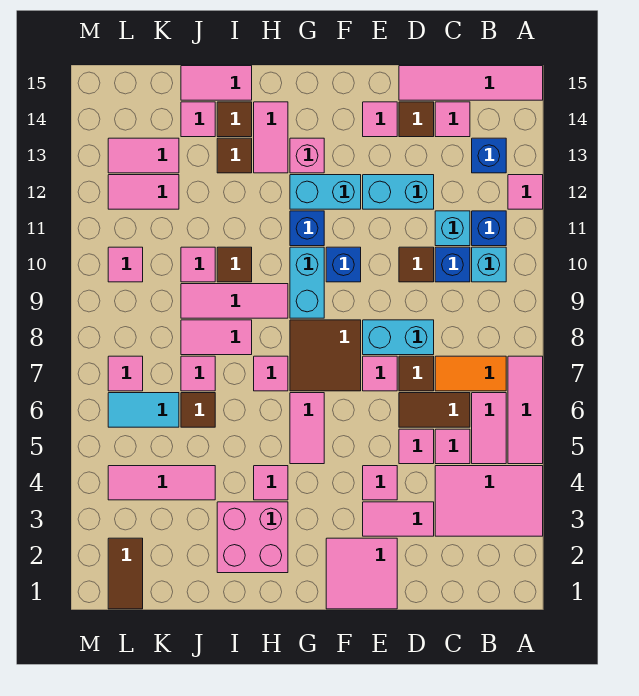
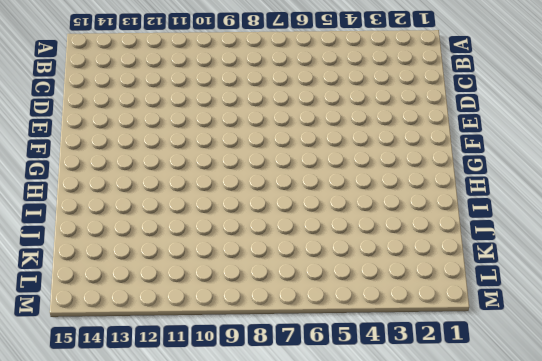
none -> pink 2x3 tile [435,466,543,536]
none -> pink 1x3 tile [508,356,543,464]
none -> pink 1x1 tile [508,175,543,209]
none -> pink 1x4 tile [399,66,543,100]

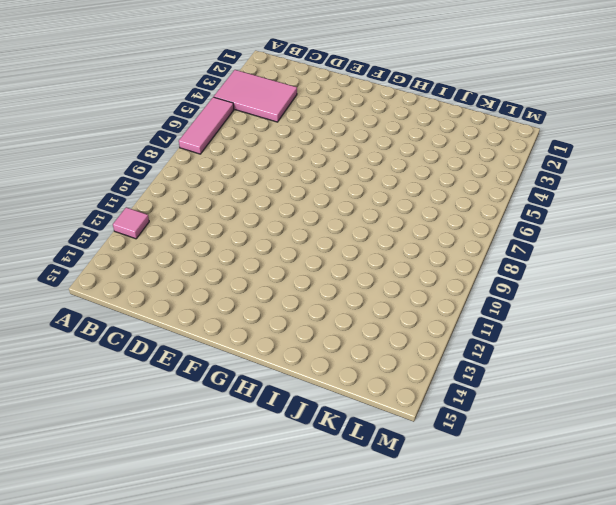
none -> pink 1x4 tile [399,66,543,100]
none -> pink 1x2 tile [472,393,506,464]
none -> orange 1x2 tile [435,356,506,391]
none -> cyan 1x1 brick [472,247,506,282]

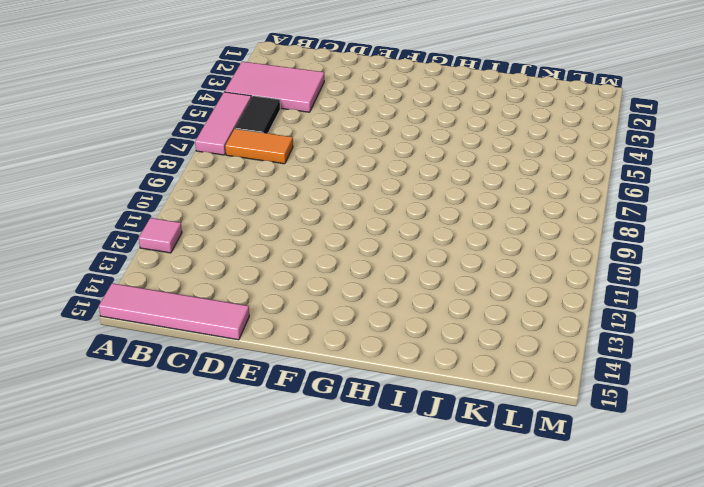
black 1x2 tile [235,96,280,133] -> pink 1x2 tile [472,393,506,464]
none -> cyan 1x1 brick [472,247,506,282]
none -> blue 1x1 brick [472,211,506,246]
none -> blue 1x1 brick [472,138,506,173]
none -> pink 1x1 tile [435,429,470,464]

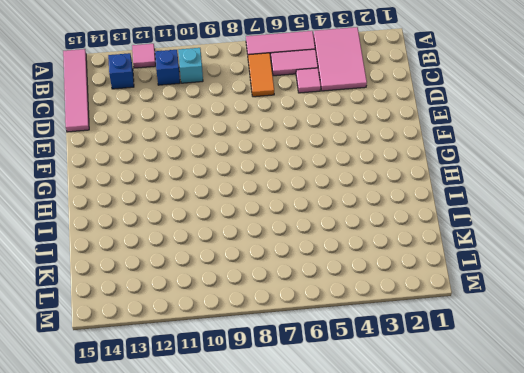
none -> brown 1x2 tile [399,393,470,427]
none -> blue 1x1 brick [435,247,470,282]
none -> cyan 1x1 brick [435,211,470,246]
none -> pink 1x1 tile [435,102,470,137]

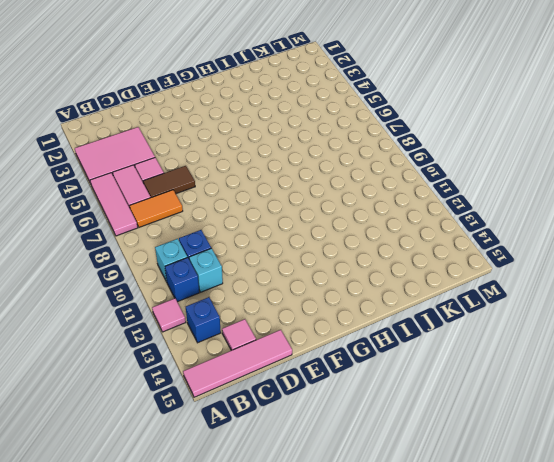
none -> pink 1x2 tile [363,502,434,536]
none -> pink 1x1 tile [399,429,434,464]
none -> brown 1x1 tile [399,356,434,391]
none -> cyan 1x2 brick [363,320,434,355]

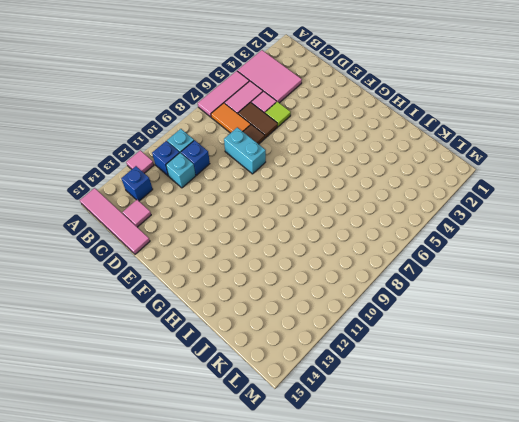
lime 1x1 tile [265,102,291,126] -> pink 1x1 tile [399,429,434,464]
none -> pink 1x2 tile [363,502,434,536]
none -> brown 1x1 tile [399,247,434,282]
none -> cyan 1x2 brick [363,175,434,209]
none -> brown 1x1 tile [399,102,434,137]

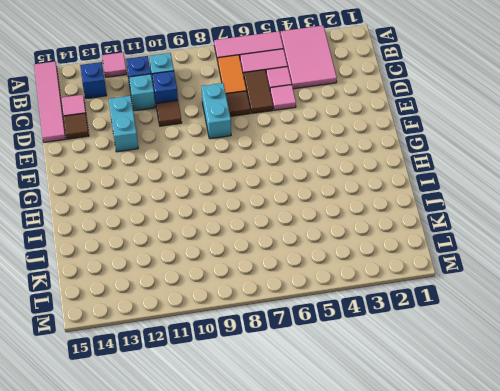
none -> pink 1x2 tile [363,502,434,536]
none -> pink 2x2 tile [326,538,397,609]
none -> pink 1x1 tile [363,466,397,500]
none -> pink 1x1 tile [363,356,397,391]

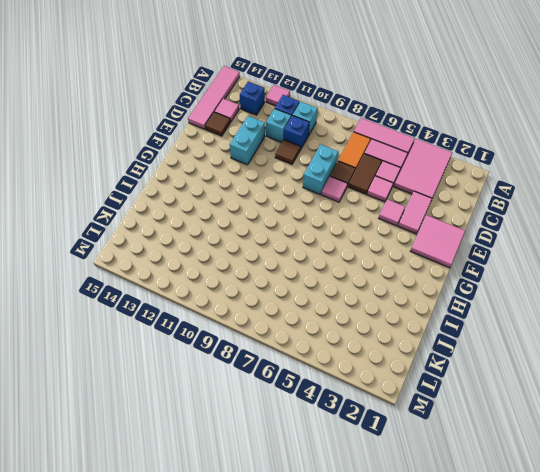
none -> pink 1x1 tile [363,102,397,137]
none -> brown 2x2 tile [290,320,361,391]
none -> blue 1x1 brick [326,247,361,282]
none -> cyan 1x2 brick [290,175,361,209]

